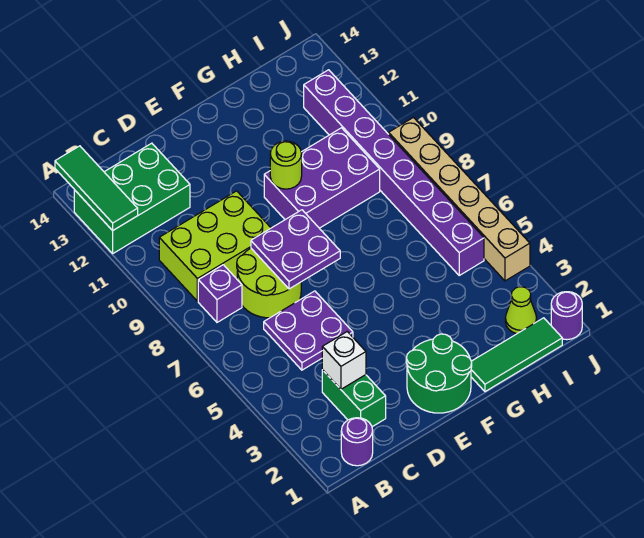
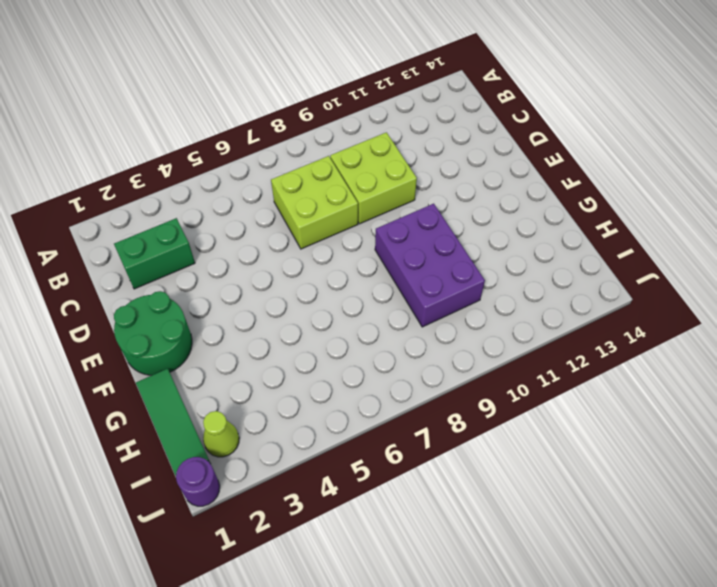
lime 2x2 brick [271,156,358,249] -> lime 2x2 round brick [237,248,301,318]
lime 2x2 brick [330,132,417,224] -> lime 2x3 brick [159,191,271,301]
none -> green 2x3 brick [74,143,190,253]
none -> purple 1x1 round brick [341,418,373,466]
none -> purple 1x1 brick [198,265,242,322]

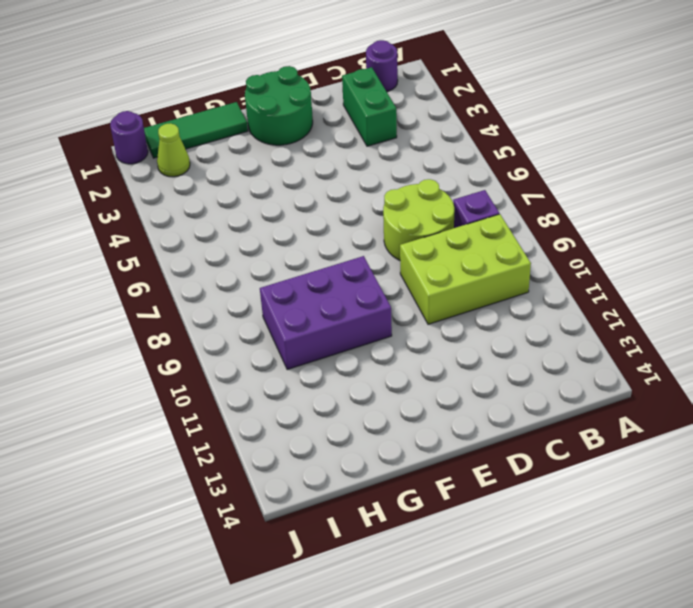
none -> green 2x3 brick [74,143,190,253]
none -> purple 2x2 plate [264,291,353,370]
none -> purple 1x8 brick [304,70,484,275]

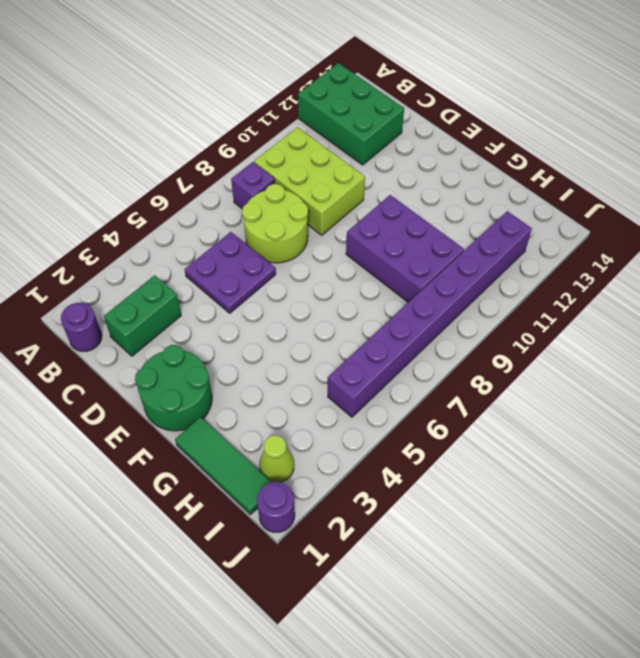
none -> tan 1x6 brick [389,118,530,281]
none -> green 1x3 tile [55,146,138,231]
none -> white 1x1 brick [322,332,366,389]

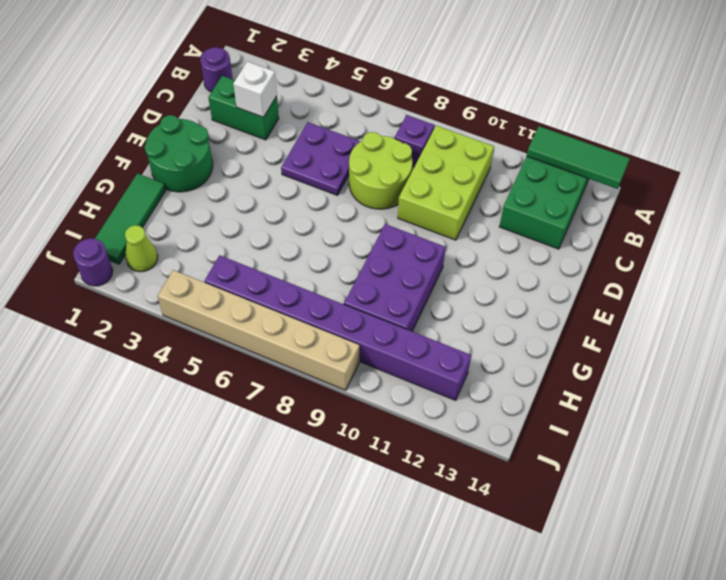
none -> purple 2x2 plate [251,210,340,289]
none -> lime 1x1 round brick [270,141,302,189]

